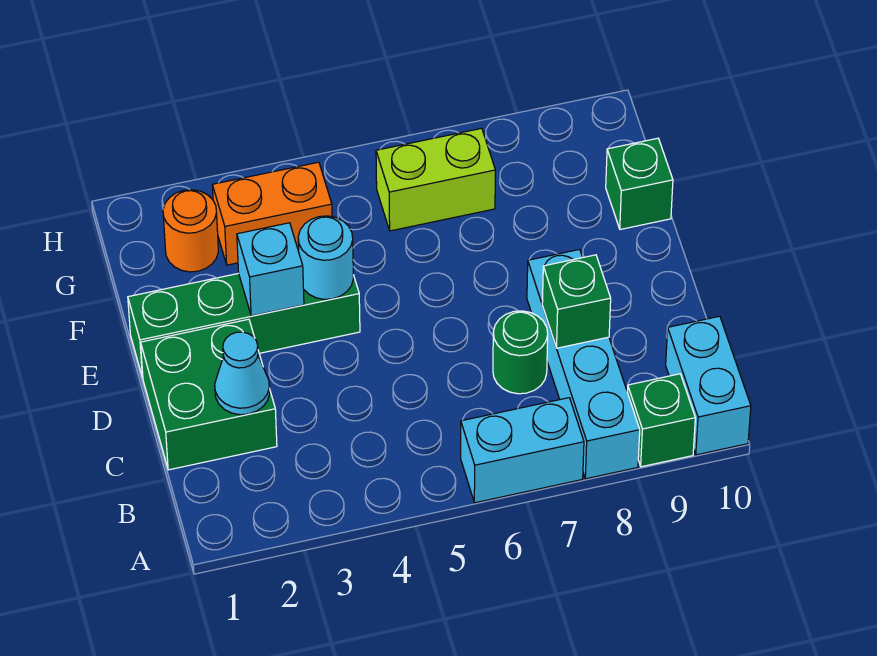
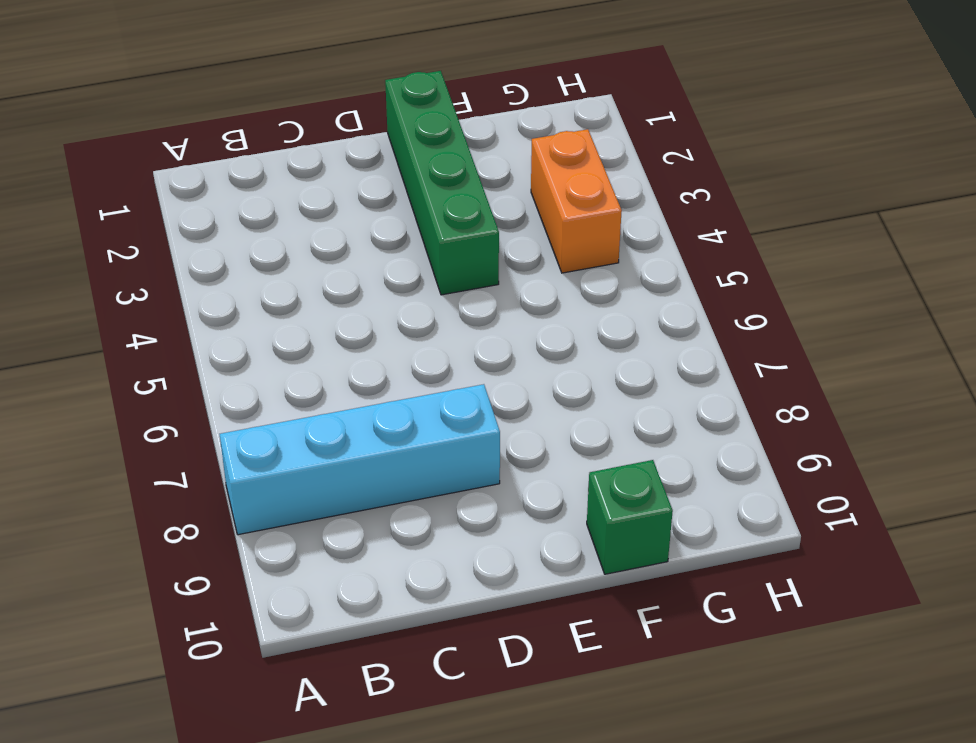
none -> cyan 1x2 brick [461,398,584,503]
none -> green 1x1 brick [627,374,695,467]
none -> cyan 1x2 brick [666,316,751,455]

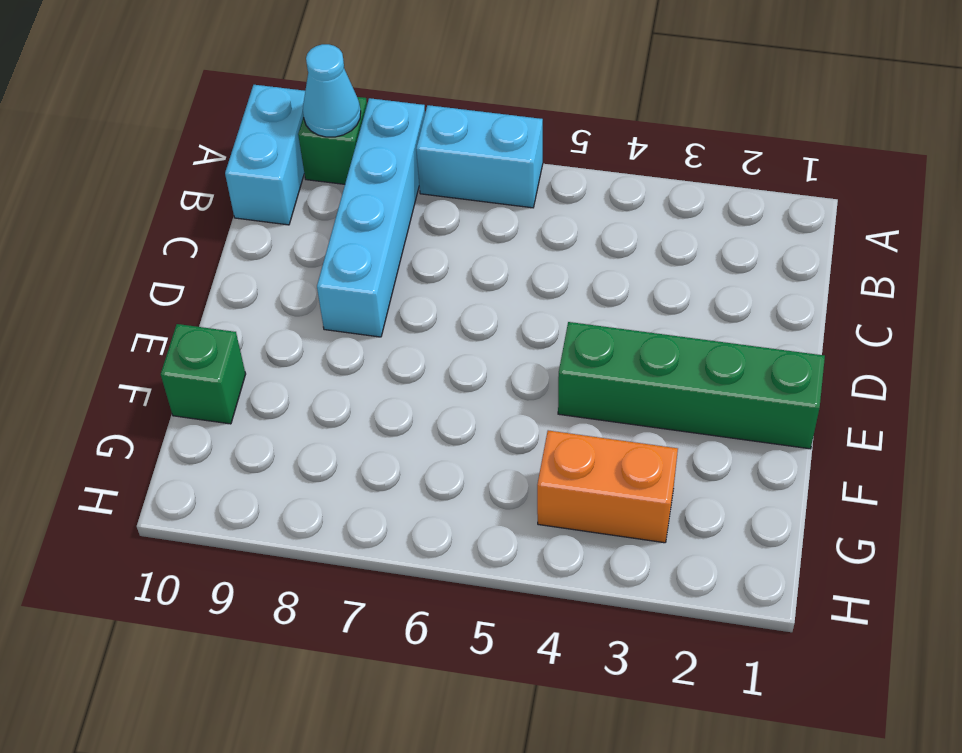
cyan 1x1 cone [303,44,361,137] -> cyan 1x1 cone moved to [215,332,270,415]
none -> green 2x2 brick [141,319,277,470]
none -> green 1x1 round brick [493,311,548,394]
none -> orange 1x1 round brick [163,190,218,272]

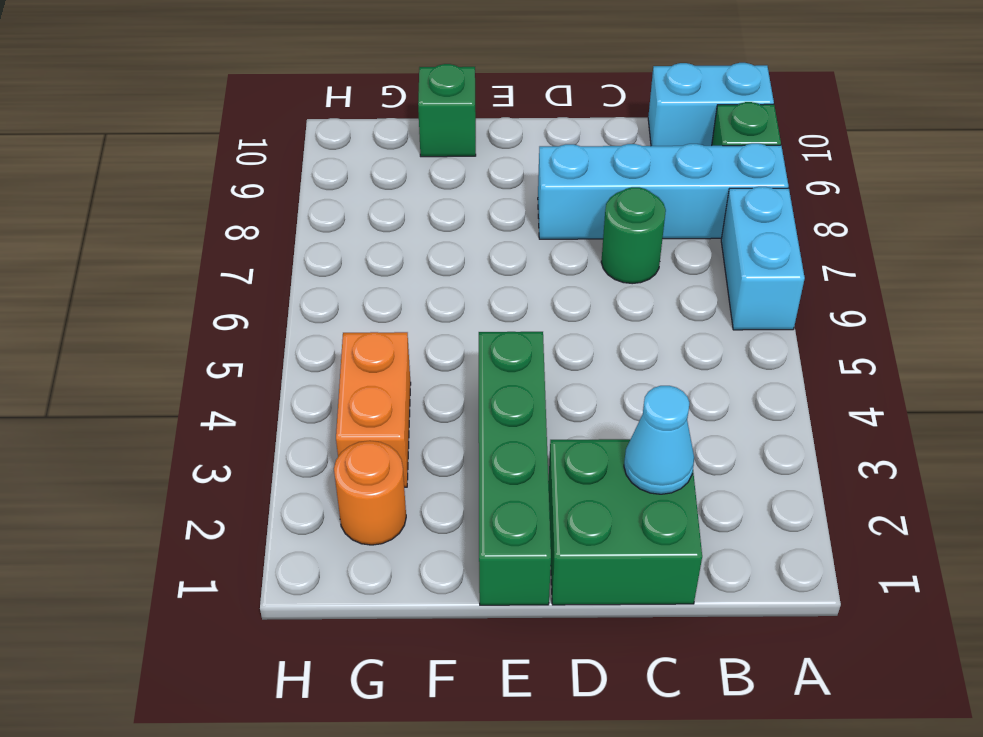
none -> lime 1x2 brick [376,128,495,231]
none -> green 1x1 brick [542,255,611,348]
none -> cyan 1x1 brick [237,223,304,316]

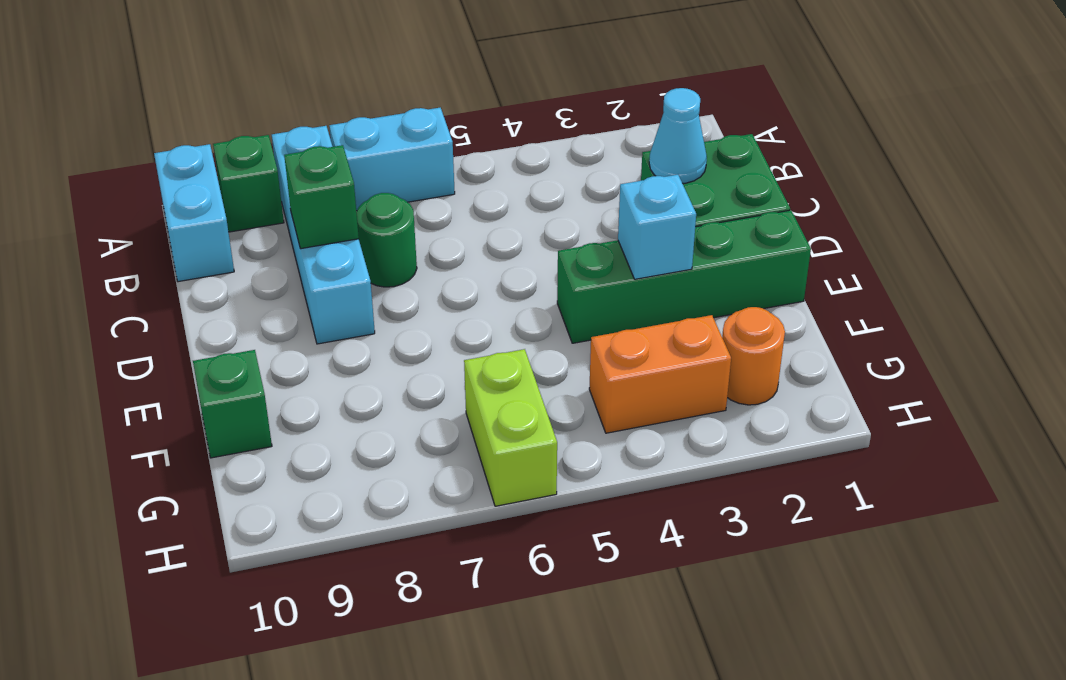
lime 1x2 brick [464,349,557,506] -> lime 1x2 brick turned to [376,128,495,231]
none -> cyan 1x1 round brick [298,216,353,299]

